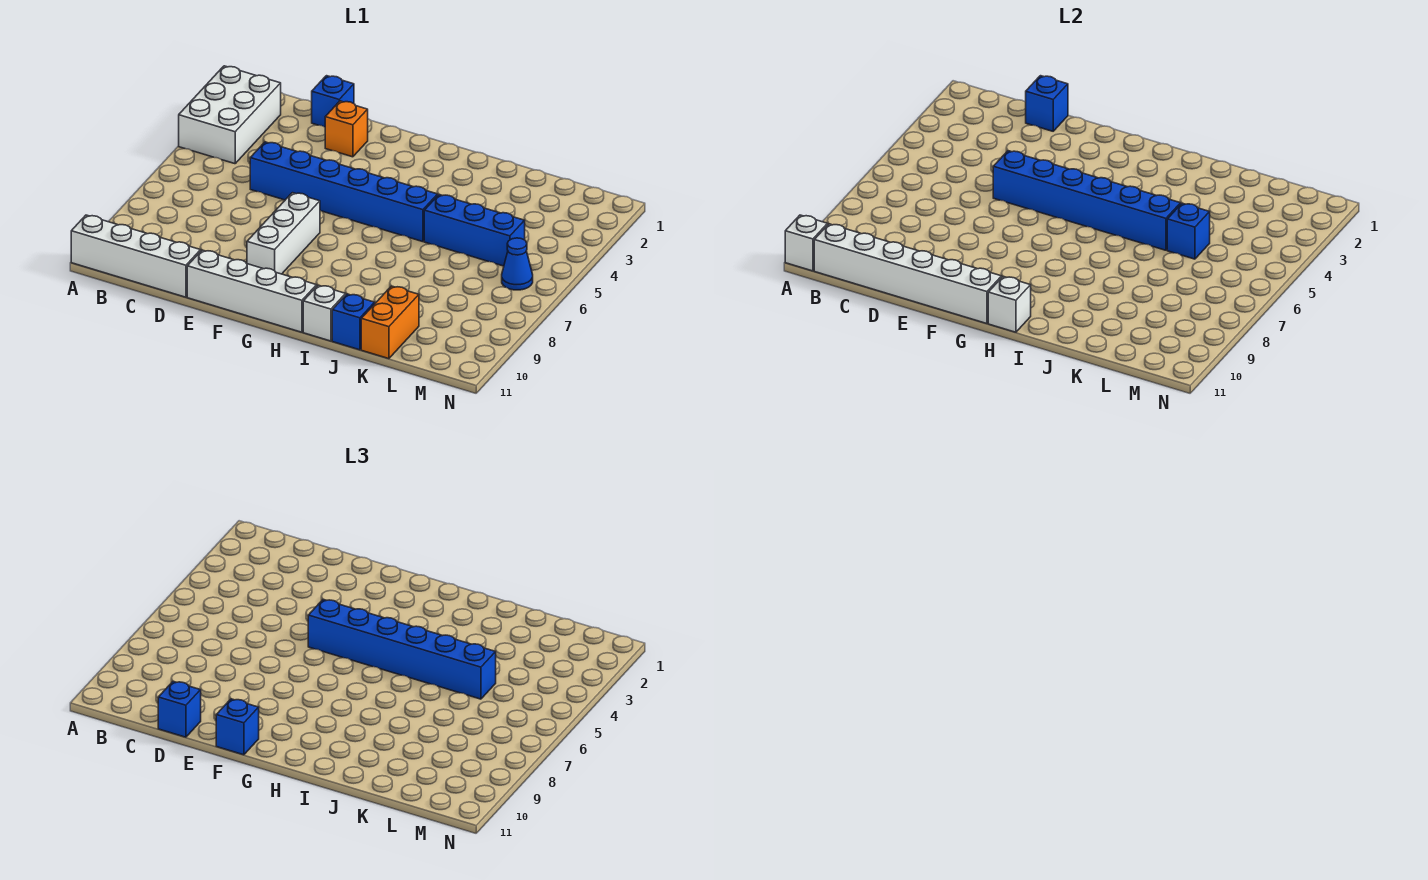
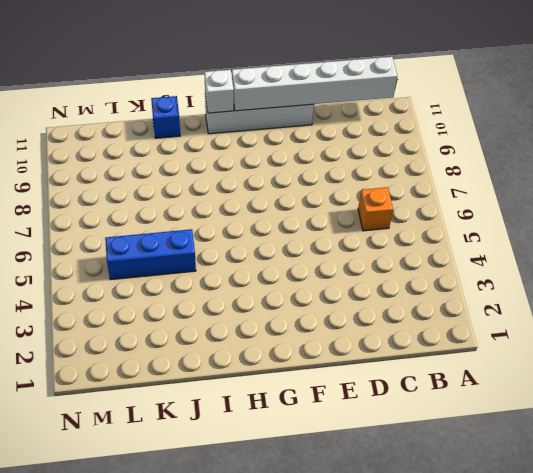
orange 1x1 brick [358,187,393,231] -> orange 1x1 brick moved to [325,101,368,157]
none -> white 2x3 brick [179,66,281,164]
none -> white 1x4 brick [71,215,201,297]
none -> blue 1x1 brick [312,76,354,127]

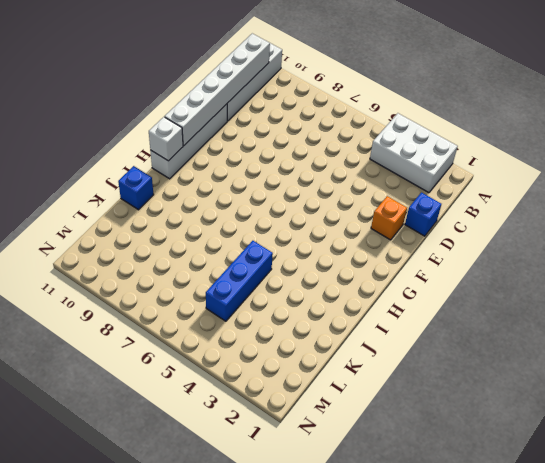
none -> blue 1x6 brick [250,142,438,242]
none -> white 1x3 brick [247,193,320,274]
none -> white 1x1 brick [303,285,346,341]

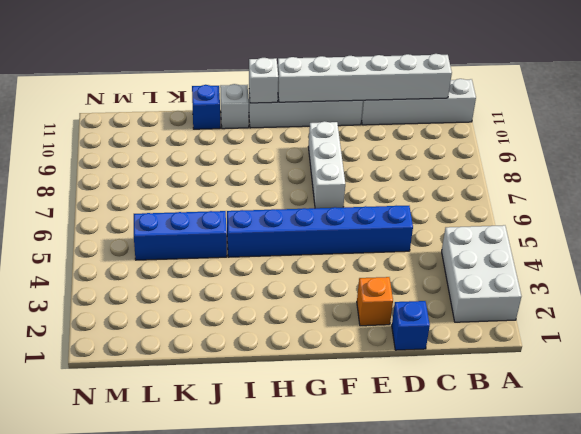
none -> orange 1x2 brick [361,286,419,359]
none -> blue 1x1 cone [502,238,533,290]
none -> white 1x1 brick [785,215,828,271]

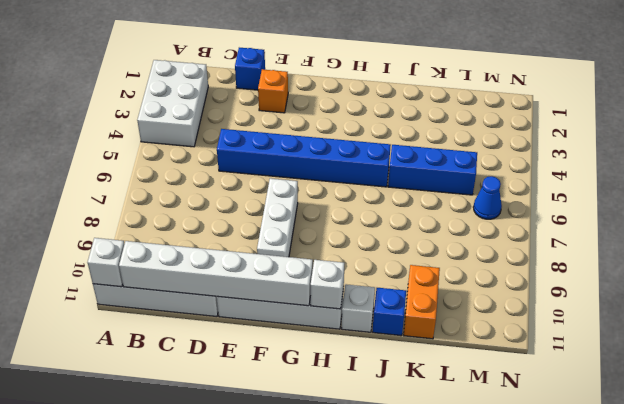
none -> blue 1x1 brick [1026,76,1068,131]
none -> blue 1x6 brick [993,151,1181,250]
none -> blue 1x1 brick [1167,203,1210,259]

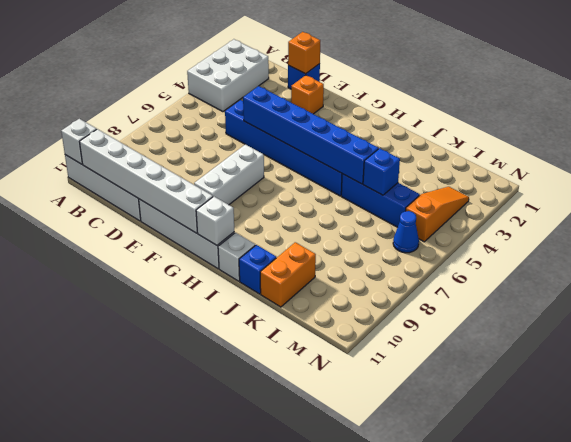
orange 1x1 brick [288,32,320,74] -> blue 1x1 brick [1026,76,1068,131]
orange 1x3 slope [406,187,469,242] -> none
none -> blue 1x1 brick [158,681,201,737]
none -> blue 1x6 brick [308,600,496,699]
none -> blue 1x1 brick [216,699,259,755]

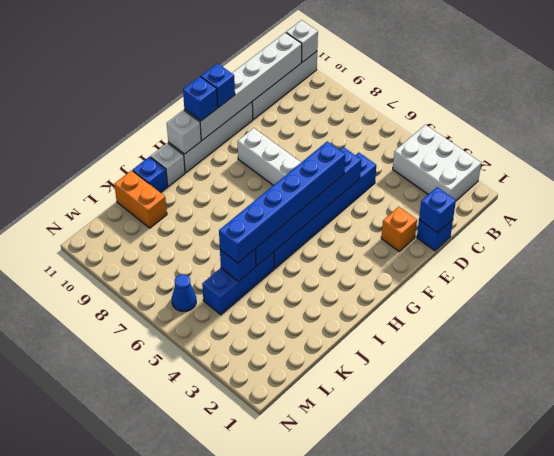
blue 1x1 brick [183,77,218,121] -> blue 1x1 brick moved to [158,681,201,737]

